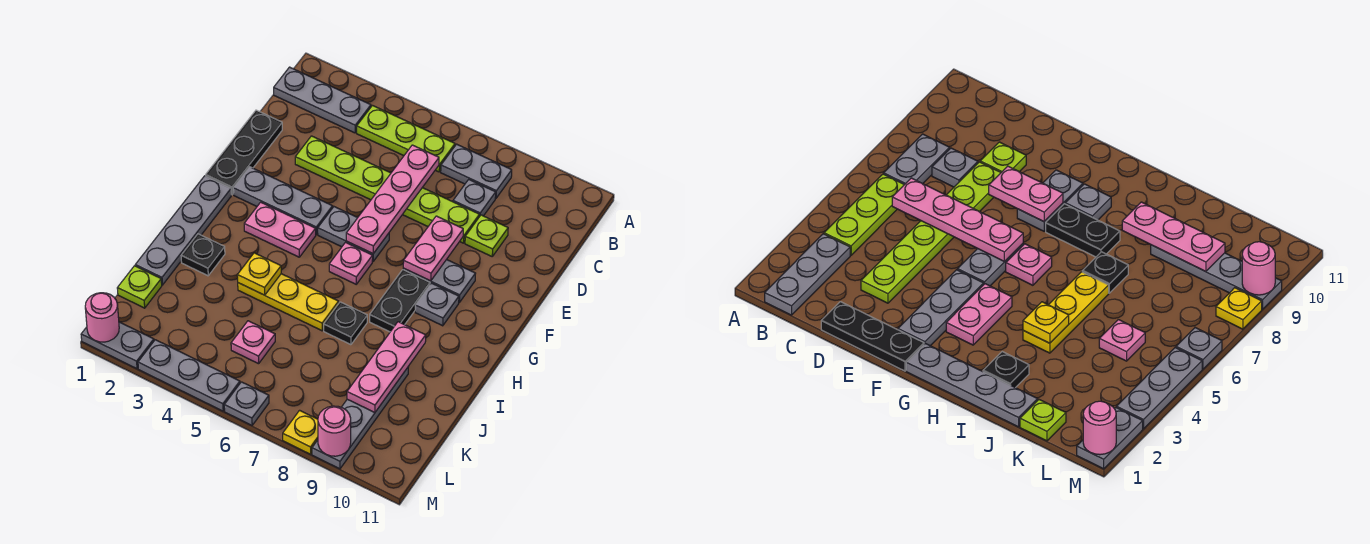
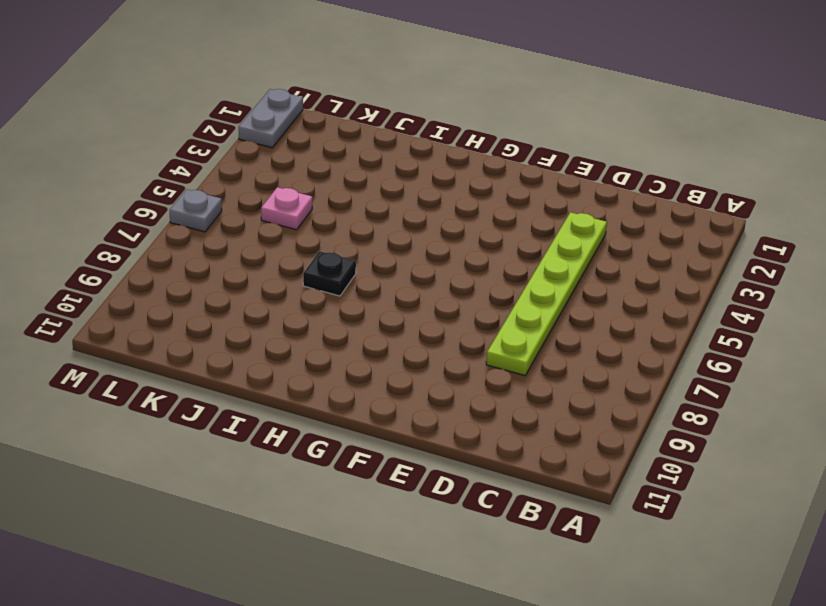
none -> grey 1x3 plate [274,67,371,133]
none -> lime 1x3 plate [357,106,455,172]
none -> grey 1x2 plate [441,144,512,198]
none -> grey 1x1 plate [453,180,496,217]

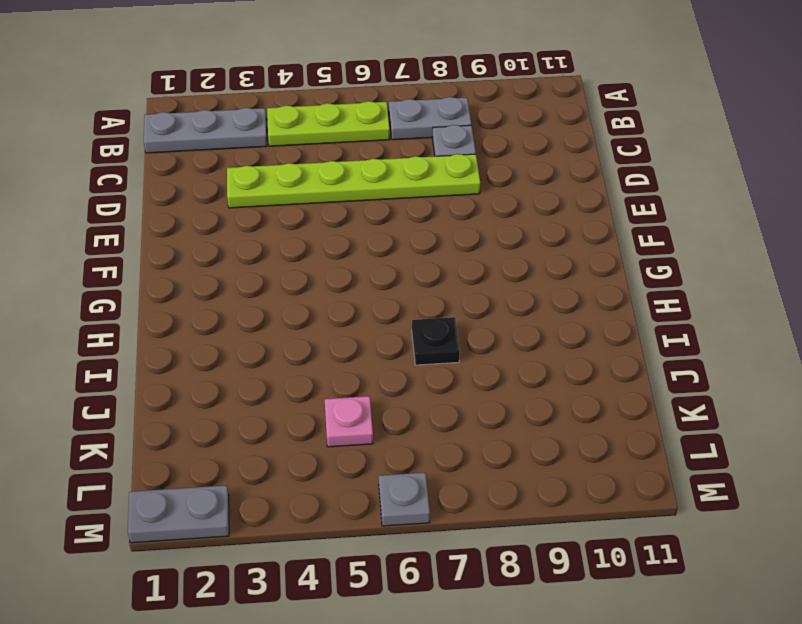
none -> black 1x3 plate [206,110,282,195]
none -> lime 1x1 plate [465,215,508,256]
none -> grey 1x3 plate [233,167,333,235]
none -> grey 1x2 plate [318,207,389,261]

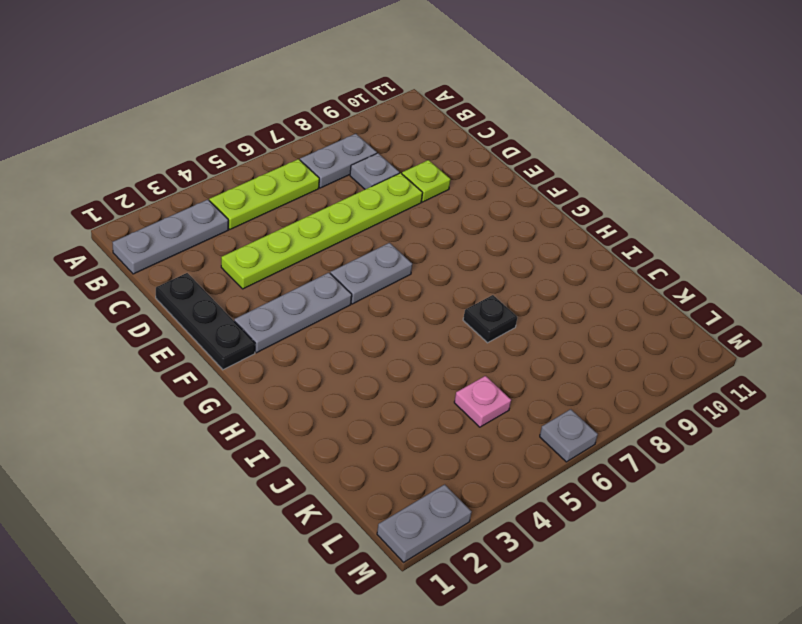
none -> grey 1x2 plate [403,260,476,303]
none -> grey 1x4 plate [135,176,231,285]
none -> pink 1x2 plate [244,202,316,257]
none -> pink 1x1 plate [329,243,373,284]

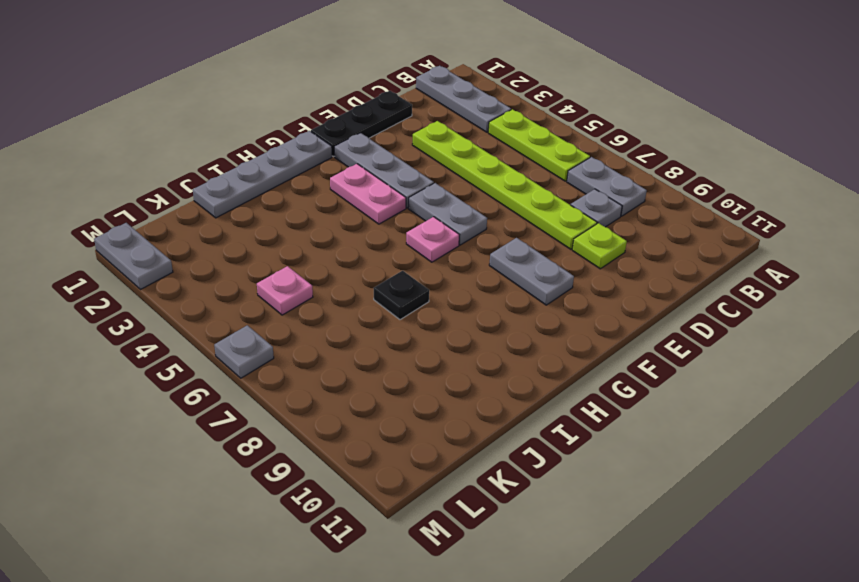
none -> black 1x2 plate [370,270,430,332]
none -> grey 1x1 plate [415,283,459,326]
none -> black 1x1 plate [181,234,225,276]
none -> yellow 1x3 plate [238,274,339,331]

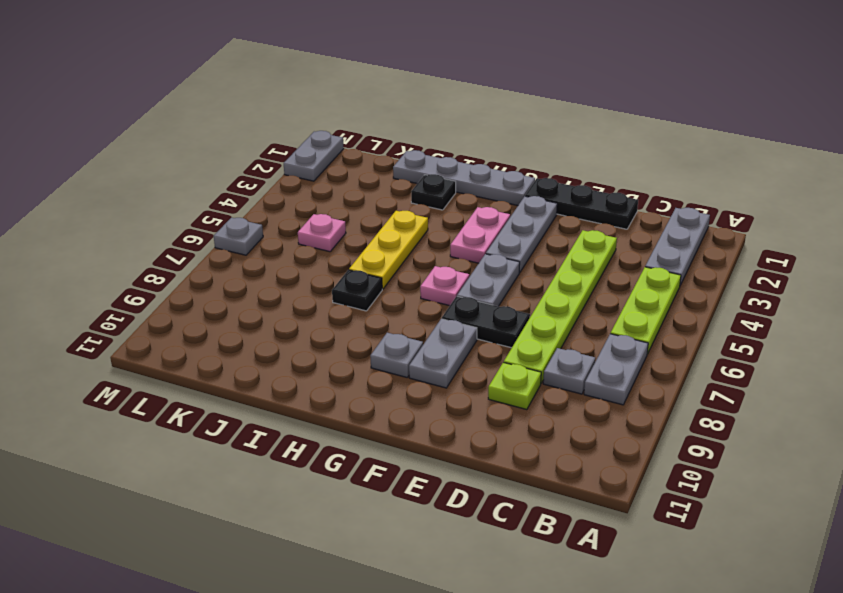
black 1x2 plate [442,296,530,348] -> black 1x2 plate moved to [370,270,430,332]
none -> grey 1x4 plate [312,368,408,469]
none -> lime 1x1 plate [117,266,162,308]
none -> grey 1x3 plate [138,340,240,411]
none -> yellow 1x1 plate [283,410,318,454]

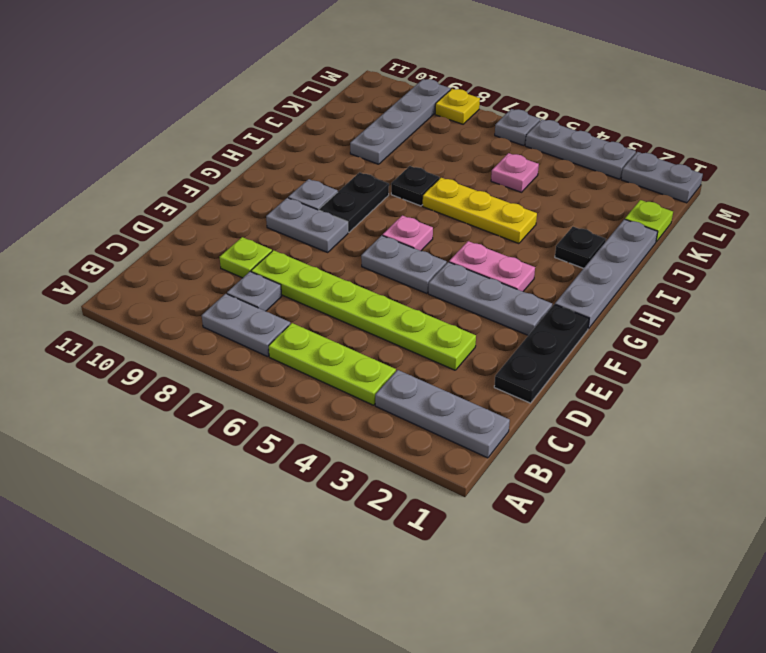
none -> pink 1x4 plate [346,145,439,254]
none -> pink 1x2 plate [403,216,463,281]
none -> yellow 1x1 plate [237,253,281,295]
none -> pink 1x3 plate [347,322,426,413]

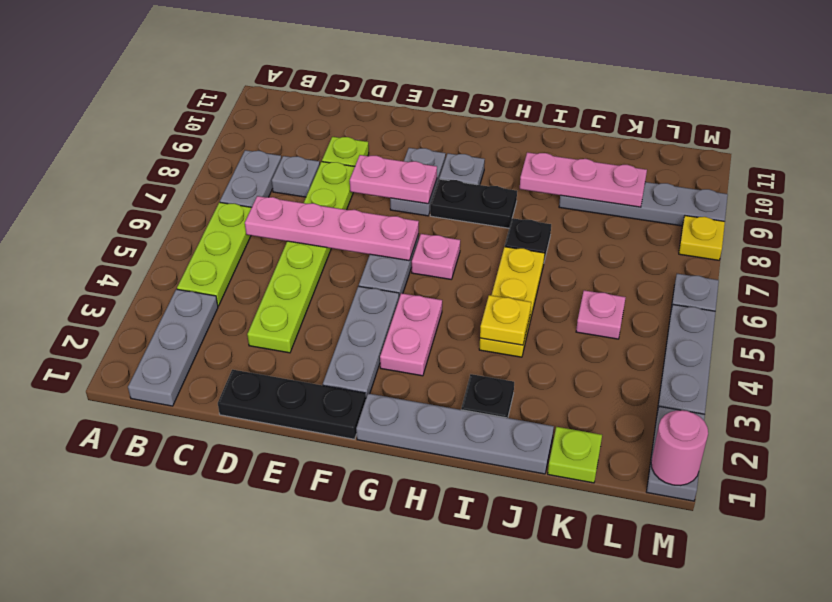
none -> pink 1x1 round brick [318,406,351,456]

